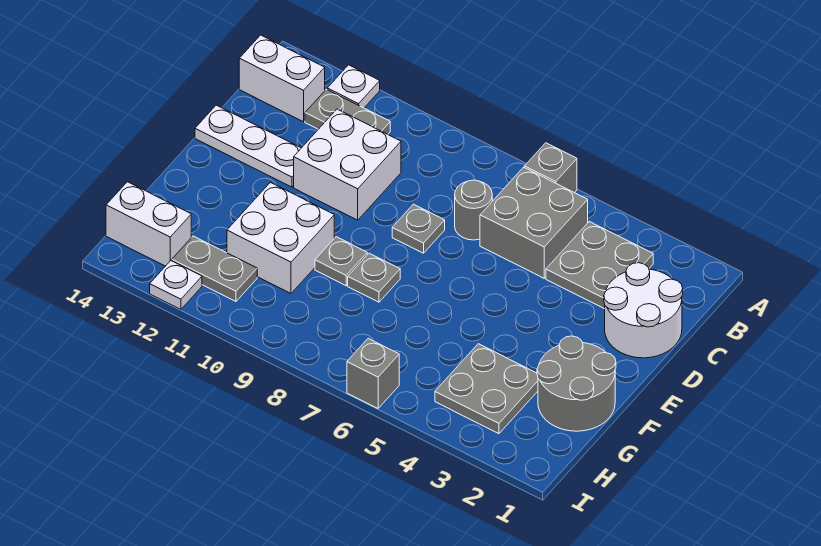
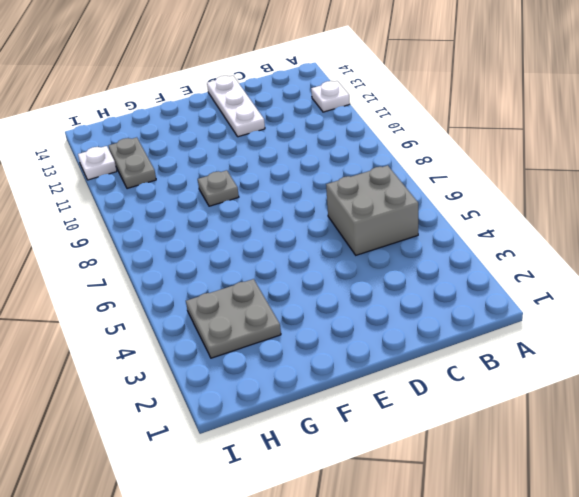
none -> grey 1x1 brick [525,143,577,193]
none -> grey 2x2 plate [546,221,653,309]
none -> grey 1x2 plate [305,89,390,134]

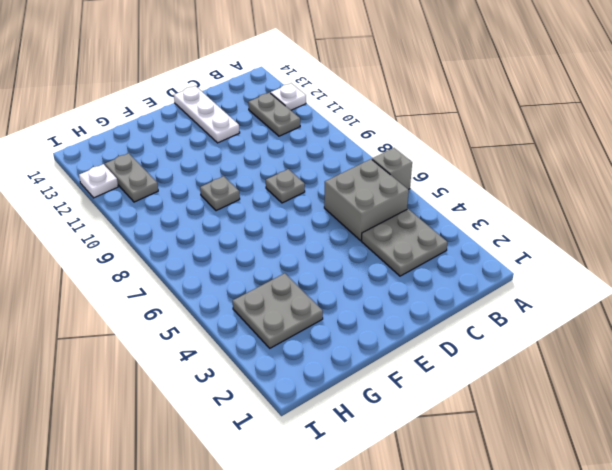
none -> white 1x2 brick [239,35,325,122]
none -> white 2x2 round brick [604,263,683,358]
none -> grey 1x1 round brick [455,180,492,240]

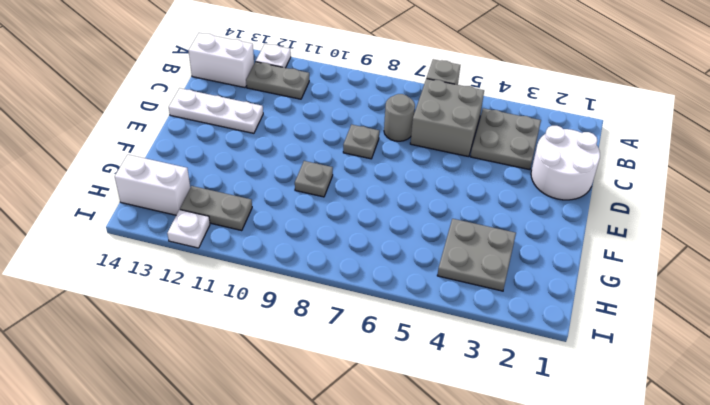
none -> white 2x2 brick [294,109,401,220]
none -> grey 2x2 round brick [537,336,616,431]
none -> grey 1x1 plate [348,253,400,302]

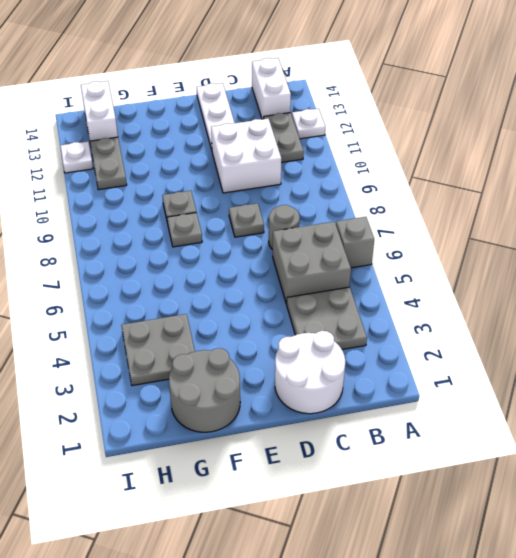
none -> white 2x2 brick [227,182,334,293]
none -> grey 1x1 brick [347,338,399,408]

